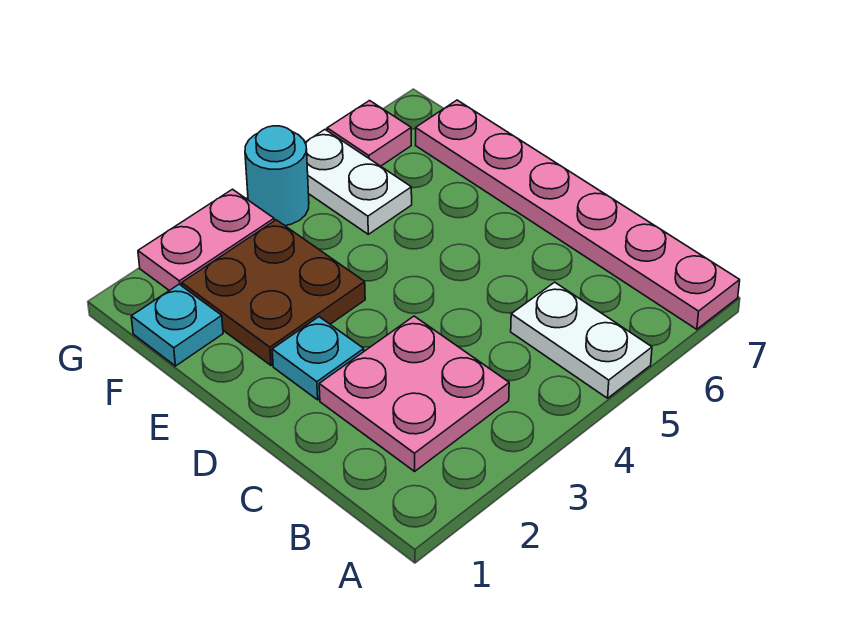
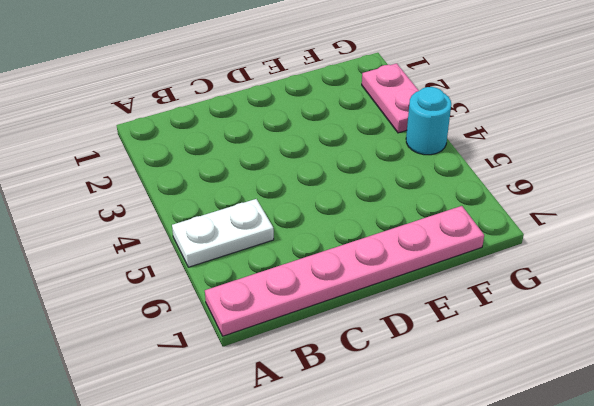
none -> pink 2x2 plate [319,316,509,471]
none -> cyan 1x1 plate [272,317,364,400]

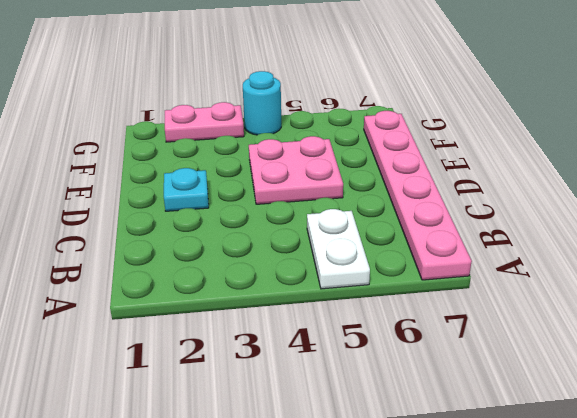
pink 2x2 plate [249,136,343,204] -> pink 2x2 plate moved to [319,316,509,471]
none -> brown 2x2 plate [182,220,365,365]
none -> cyan 1x1 plate [131,284,223,366]

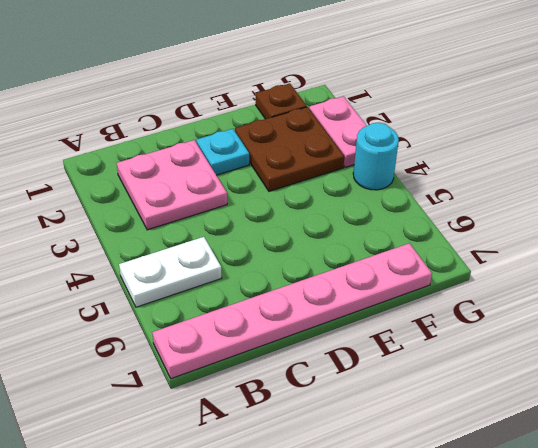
brown 1x1 plate [256,83,307,119] -> cyan 1x1 plate [131,284,223,366]
none -> white 1x2 plate [305,130,412,234]
none -> pink 1x1 plate [327,101,411,166]

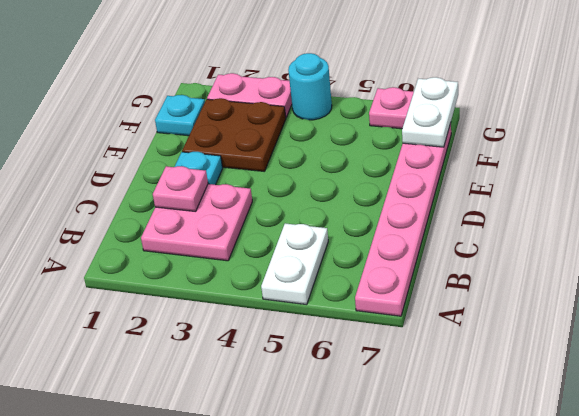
pink 1x1 plate [153,166,208,212] -> none
white 1x2 plate [402,77,458,147] -> white 1x2 plate moved to [305,130,412,234]

